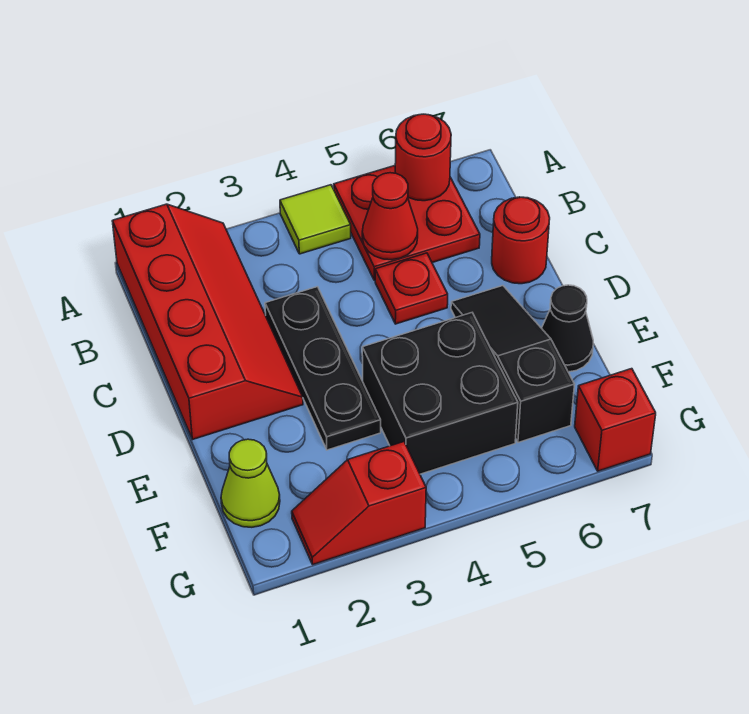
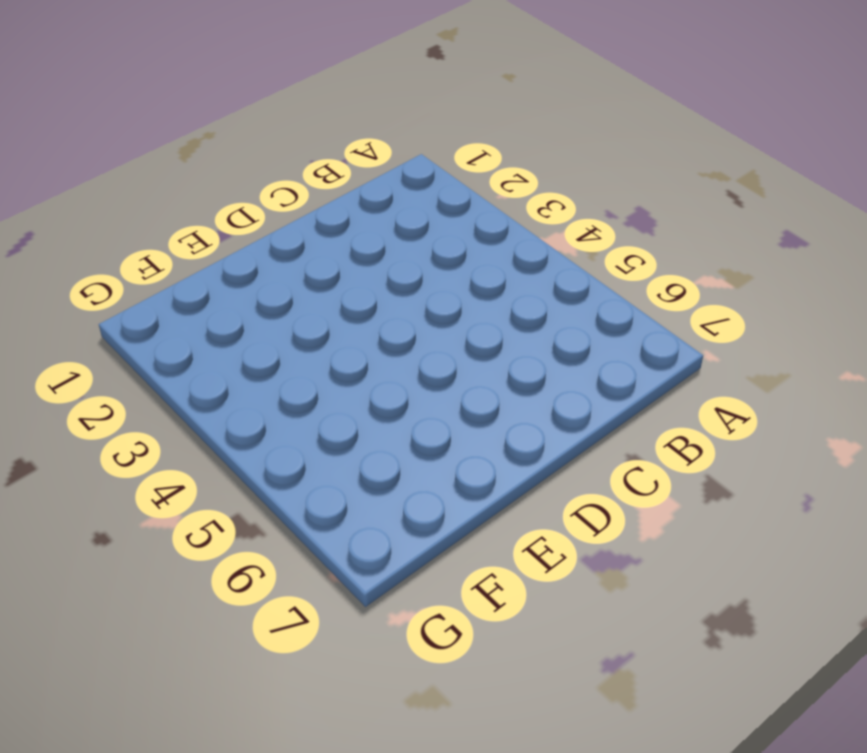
none -> red 2x4 slope [112,204,303,439]
none -> lime 1x1 tile [280,185,351,254]
none -> red 2x2 plate [334,166,480,280]

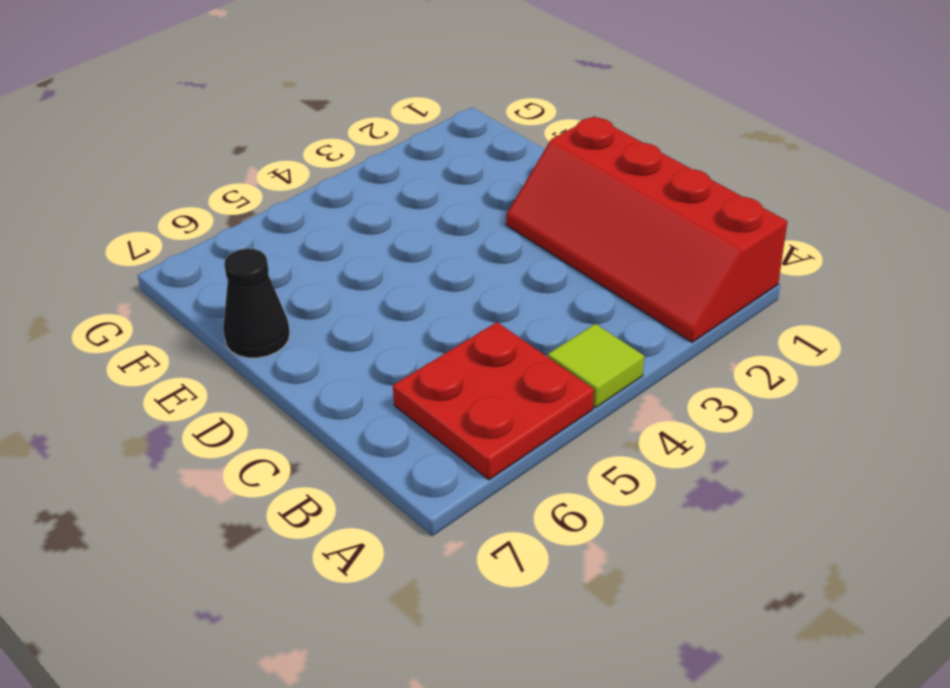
none -> black 1x3 plate [265,287,381,450]
none -> red 1x1 plate [375,253,448,324]
none -> red 1x1 round brick [492,197,550,284]

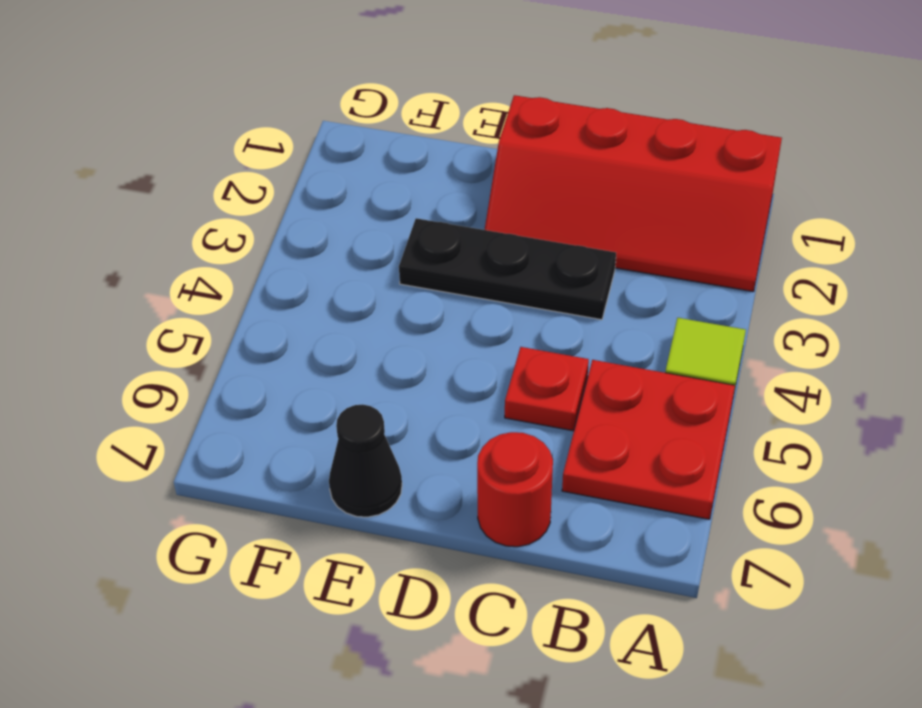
none -> black 1x3 slope [451,286,575,442]
none -> black 2x2 brick [362,313,518,474]
none -> lime 1x1 cone [221,439,280,527]

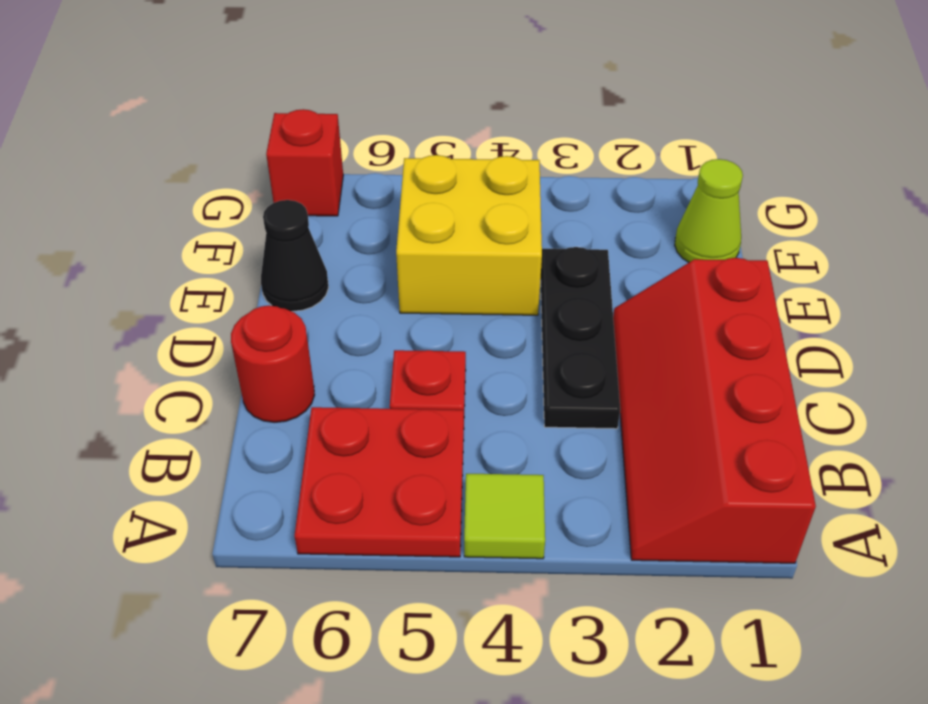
yellow 2x2 brick [396,155,542,315] -> black 2x2 brick [362,313,518,474]
none -> black 1x3 slope [451,286,575,442]
none -> red 1x2 slope [292,442,426,564]
none -> red 1x1 round brick [395,114,451,201]

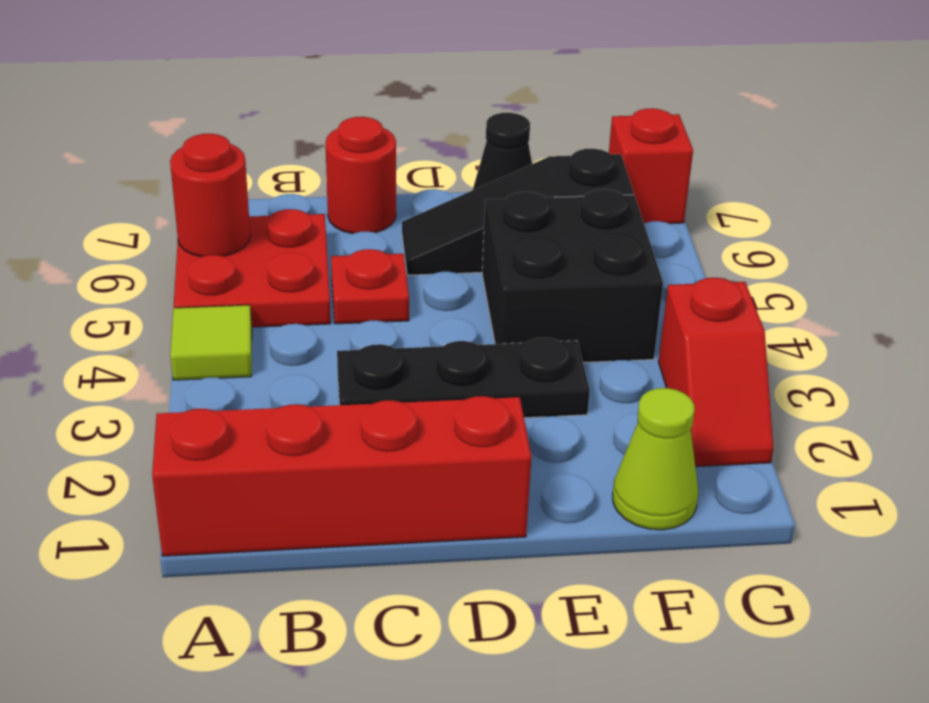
none -> red 1x1 cone [362,173,418,260]

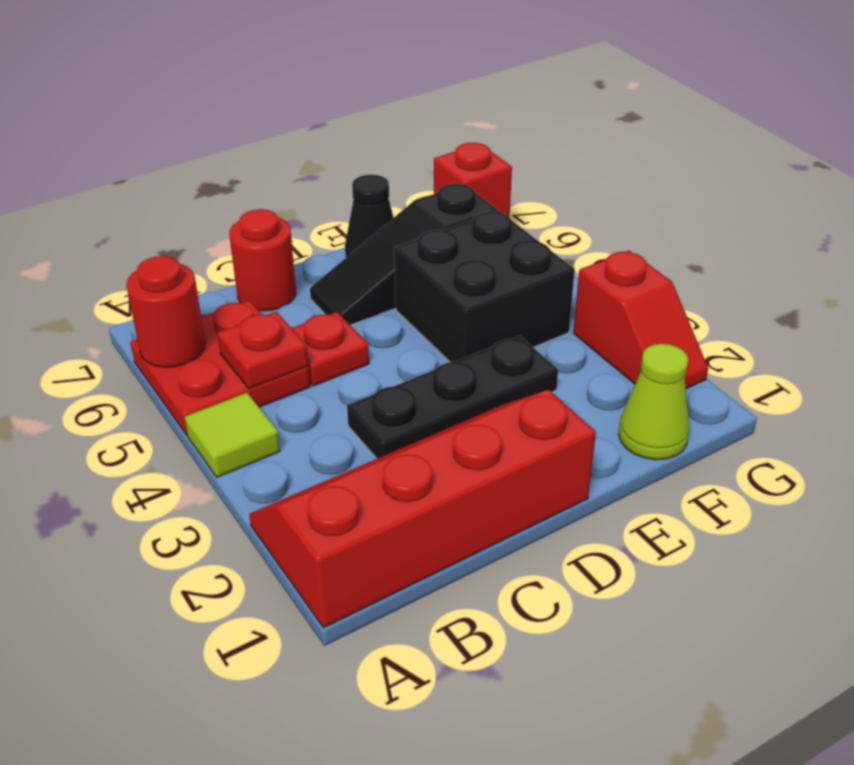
red 1x1 plate [217,312,308,388] -> red 1x1 cone [362,173,418,260]

